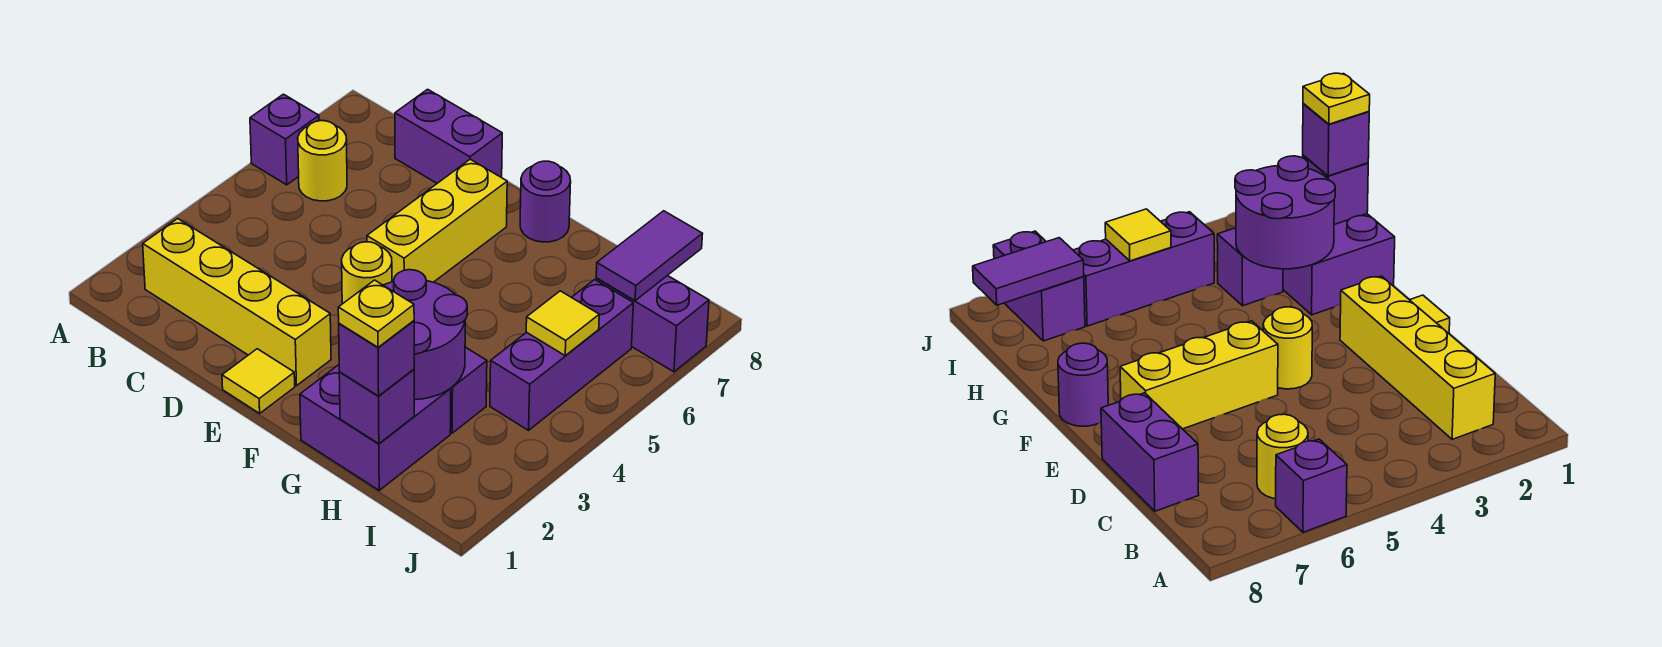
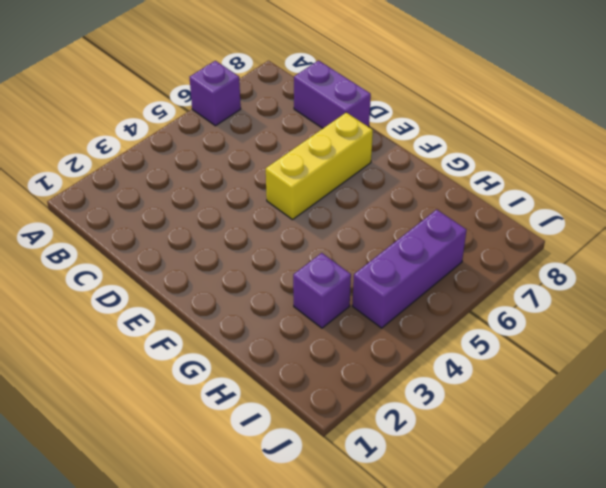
none -> yellow 1x4 brick [143,219,331,386]
none -> yellow 1x1 round brick [298,121,347,201]
none -> yellow 1x1 tile [222,349,295,413]

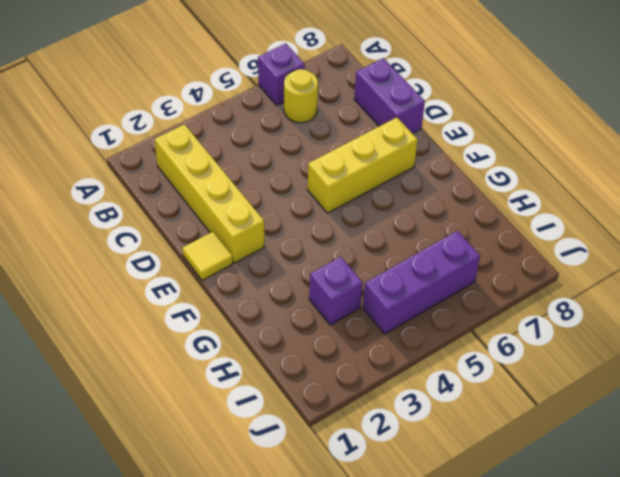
none -> yellow 1x1 round brick [342,242,392,304]
none -> purple 1x1 round brick [520,161,571,242]
none -> purple 2x2 brick [300,365,451,490]

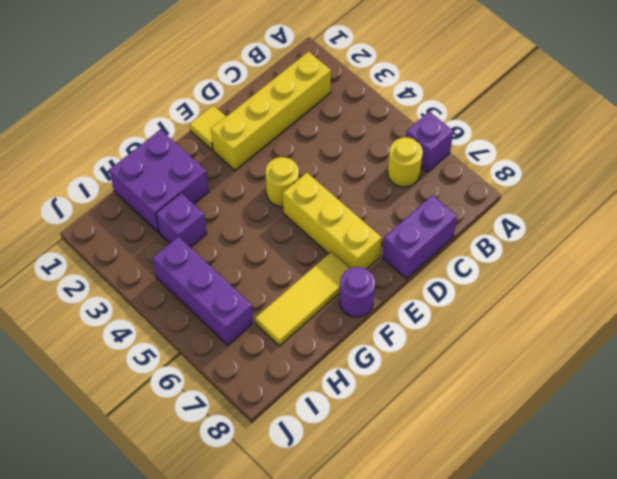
yellow 1x3 tile [255,252,350,346] -> none
none -> purple 1x2 brick [596,275,709,372]
none -> purple 2x2 round brick [383,270,467,400]
none -> purple 1x1 brick [339,369,414,444]

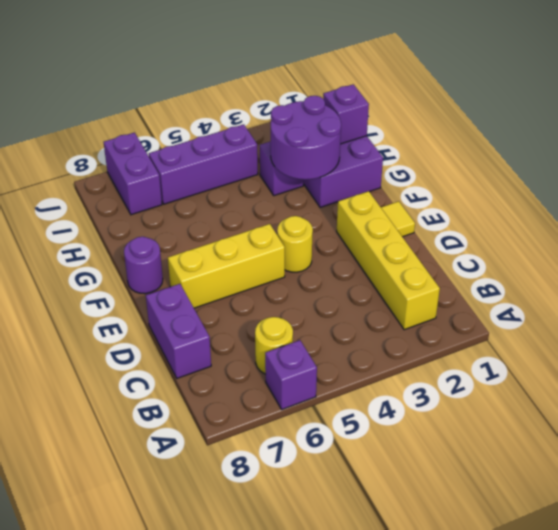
none -> yellow 1x1 tile [526,291,599,355]
none -> purple 1x2 tile [596,211,702,301]
none -> purple 1x1 brick [339,321,414,396]

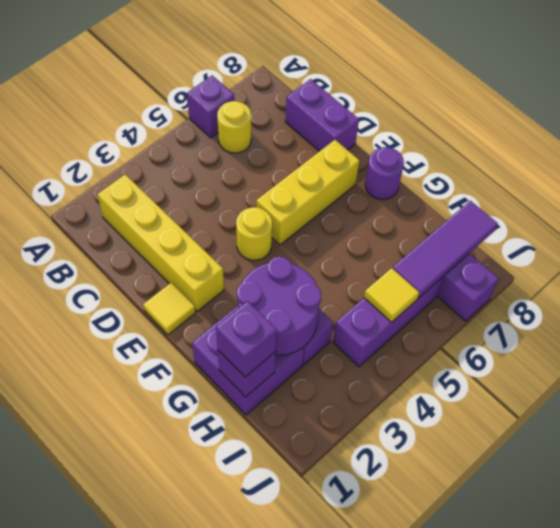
purple 1x3 tile [393,201,497,298] -> purple 1x2 tile [596,211,702,301]
none -> yellow 1x1 plate [338,280,414,347]

